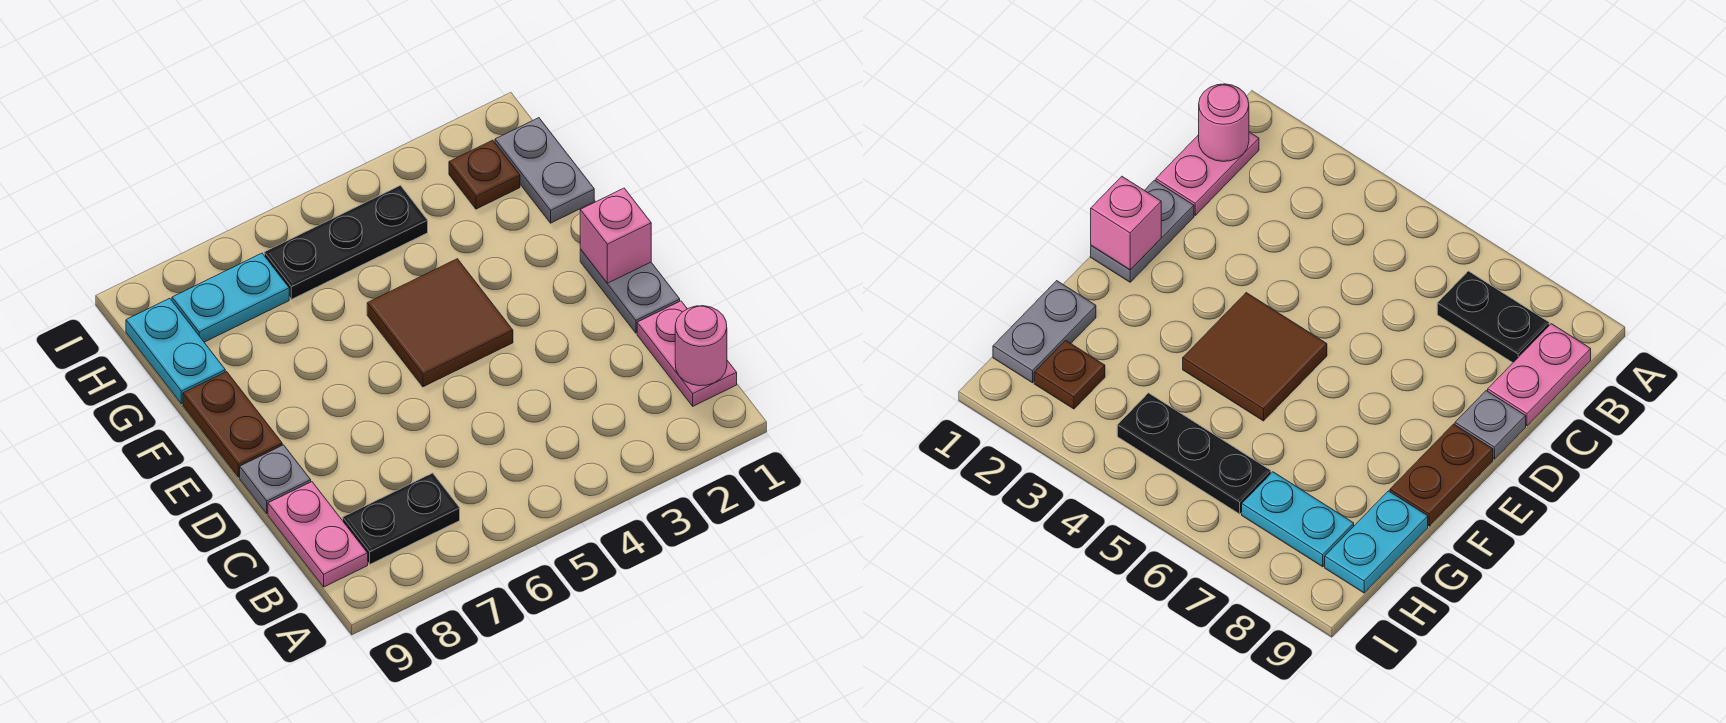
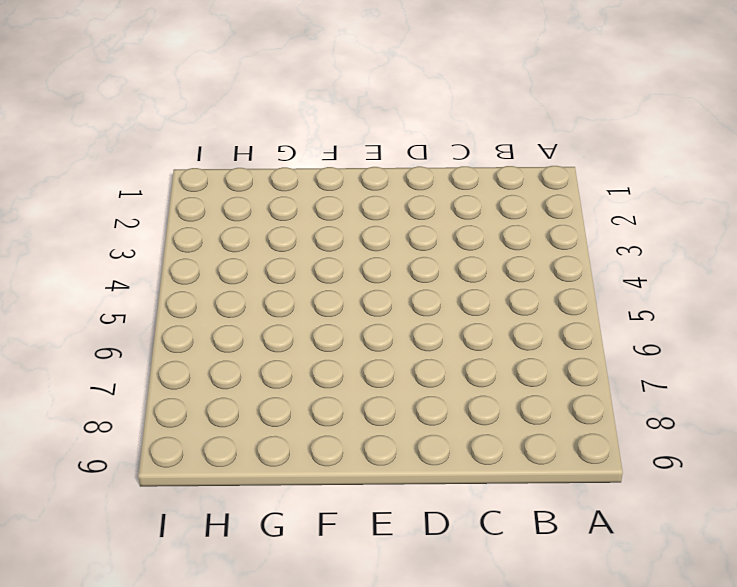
none -> pink 1x2 plate [637,301,737,406]
none -> black 1x2 plate [343,473,460,564]
none -> pink 1x2 plate [268,482,368,587]

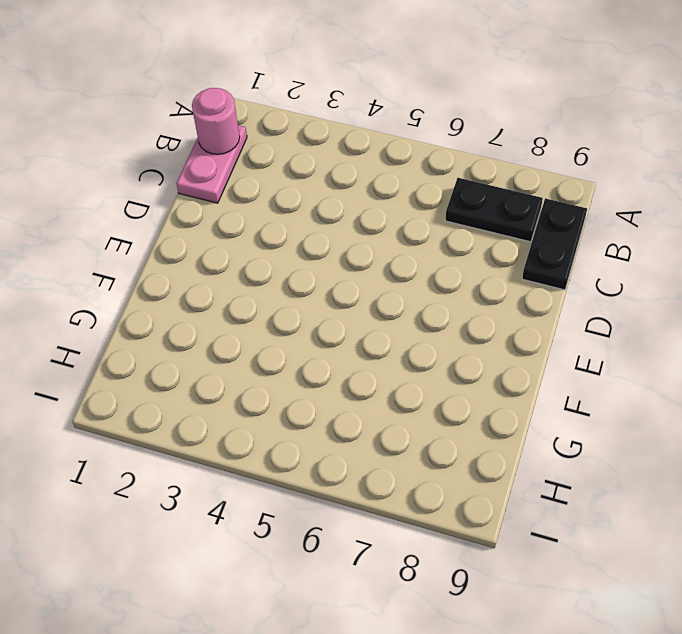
black 1x2 plate [522,198,587,290] -> pink 1x2 plate [268,482,368,587]
none -> grey 1x2 plate [580,249,680,333]
none -> grey 1x1 plate [240,445,311,514]
none -> brown 2x2 tile [367,259,513,387]

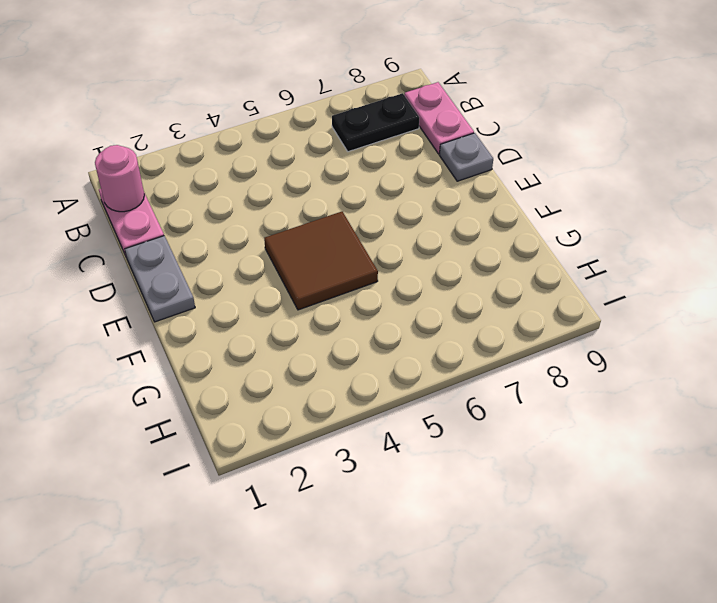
none -> brown 1x2 plate [183,372,282,477]
none -> grey 1x2 plate [495,118,594,223]
none -> cyan 1x2 plate [126,298,225,404]

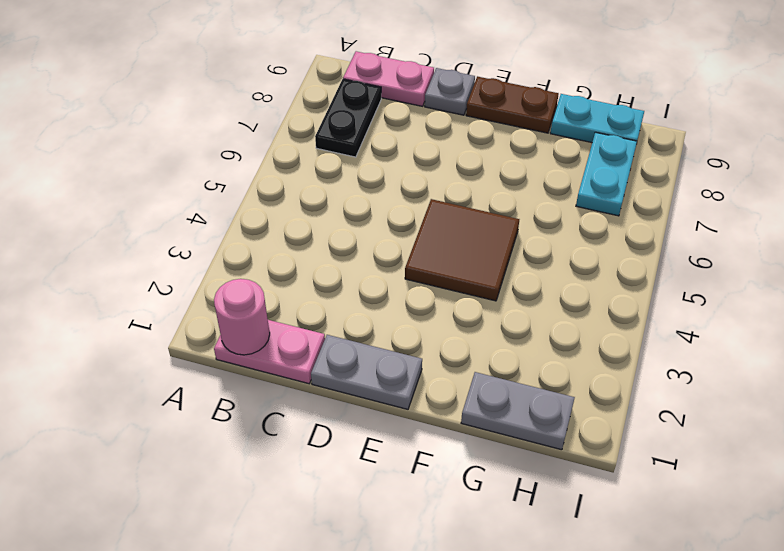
none -> brown 1x1 plate [449,140,520,209]
none -> black 1x3 plate [264,185,428,299]
none -> pink 1x1 brick [580,188,651,283]

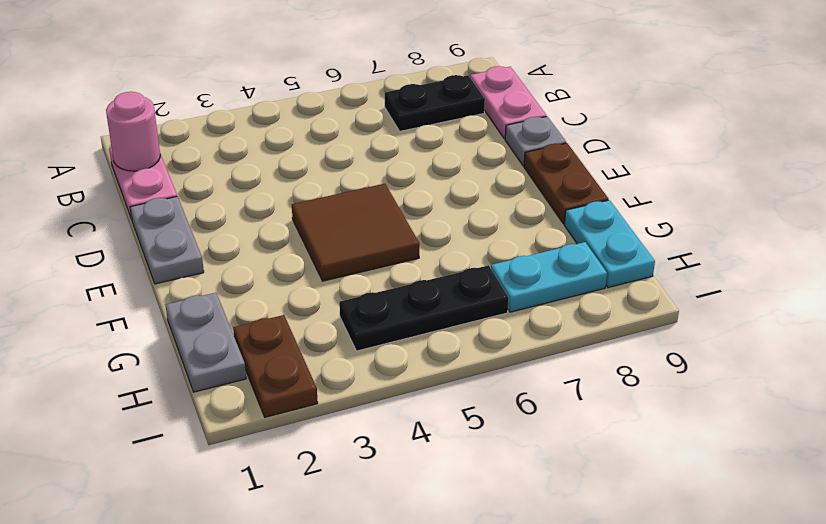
brown 1x2 plate [233,315,318,417] -> brown 1x1 plate [449,140,520,209]
none -> pink 1x1 brick [580,188,651,283]

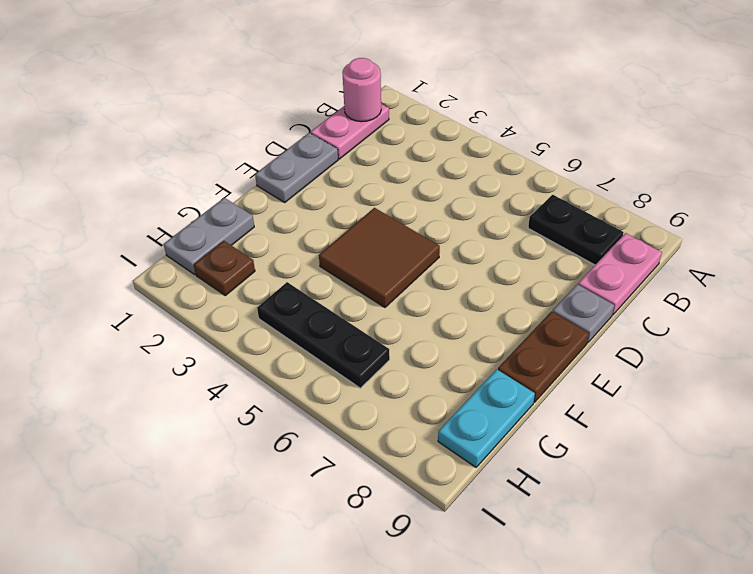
none -> cyan 1x2 plate [172,253,289,342]
none -> pink 1x1 brick [580,188,651,283]

